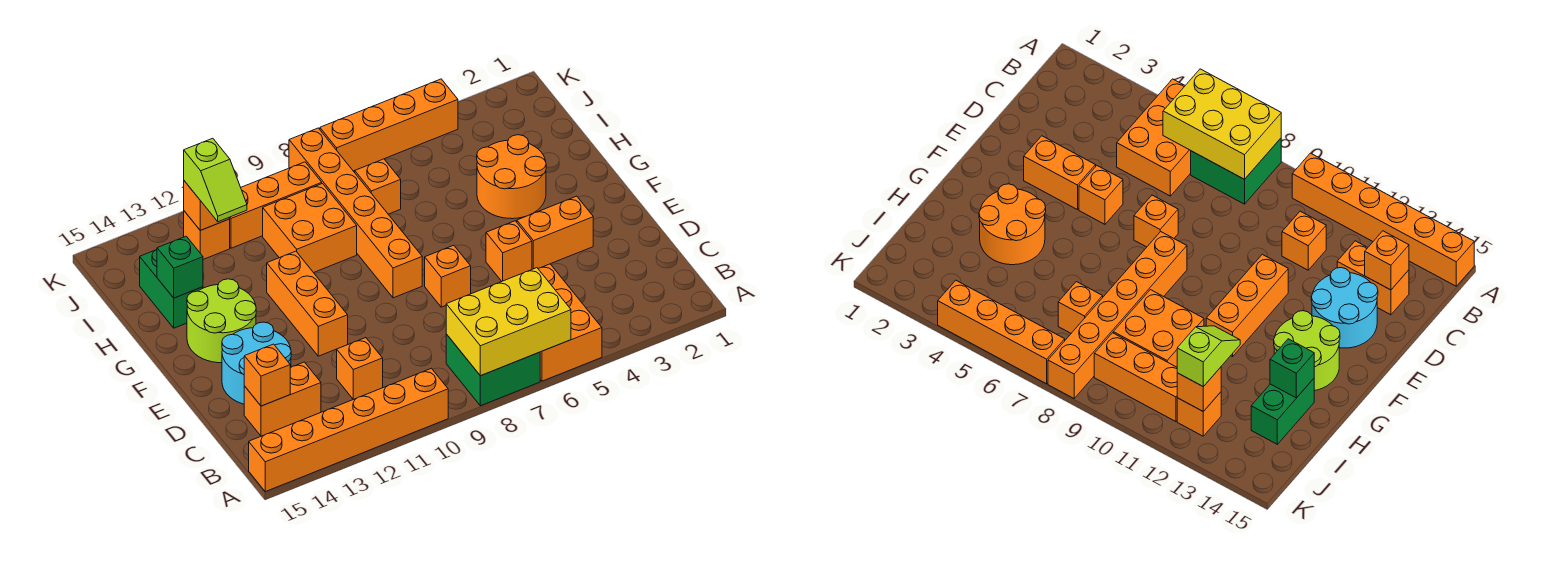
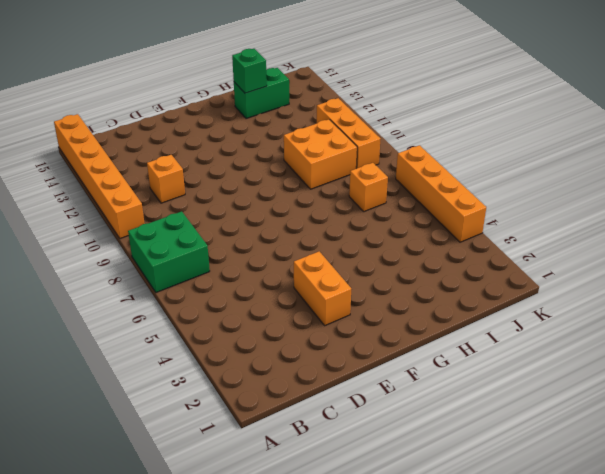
none -> orange 2x3 brick [538,264,602,381]
none -> orange 1x2 brick [244,362,321,436]
none -> cyan 2x2 round brick [222,322,291,404]

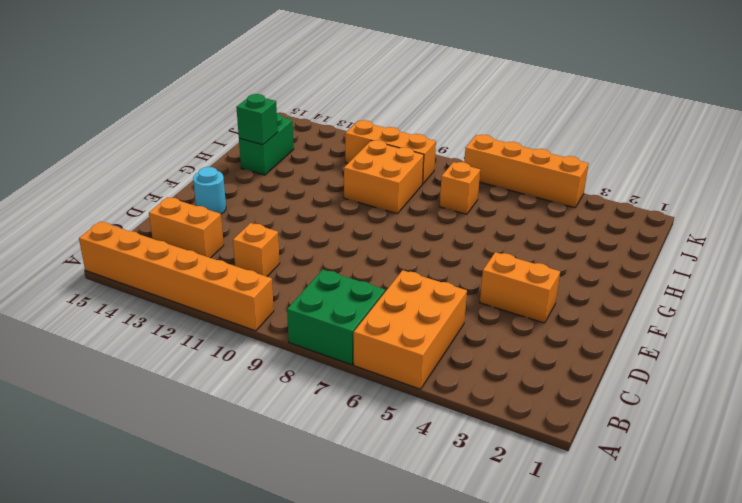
cyan 1x1 round brick [193,167,226,214] -> cyan 2x2 round brick [222,322,291,404]
none -> orange 1x1 brick [486,221,532,281]
none -> orange 1x1 brick [425,245,471,307]
none -> orange 1x3 brick [267,251,348,356]

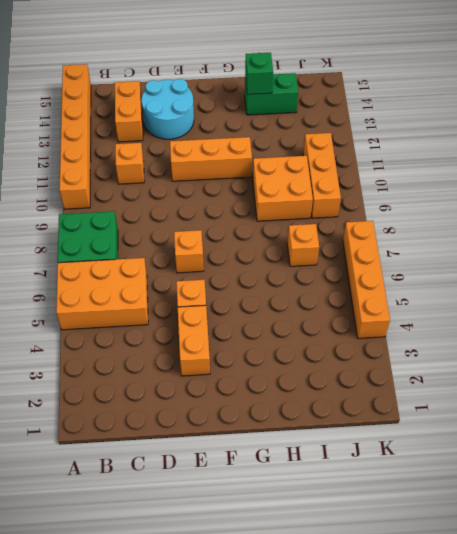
none -> orange 1x6 brick [289,128,422,298]
none -> lime 2x2 round brick [187,279,256,363]
none -> orange 2x2 round brick [477,135,546,219]

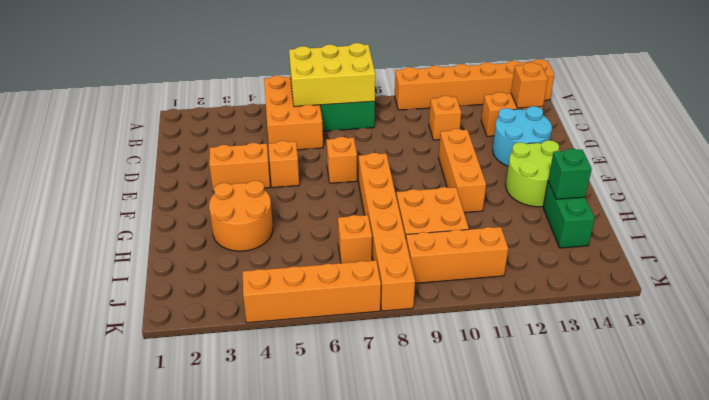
none -> orange 1x1 brick [184,211,230,259]
none -> orange 1x1 brick [184,181,230,230]
none -> lime 1x2 slope [184,138,247,222]

